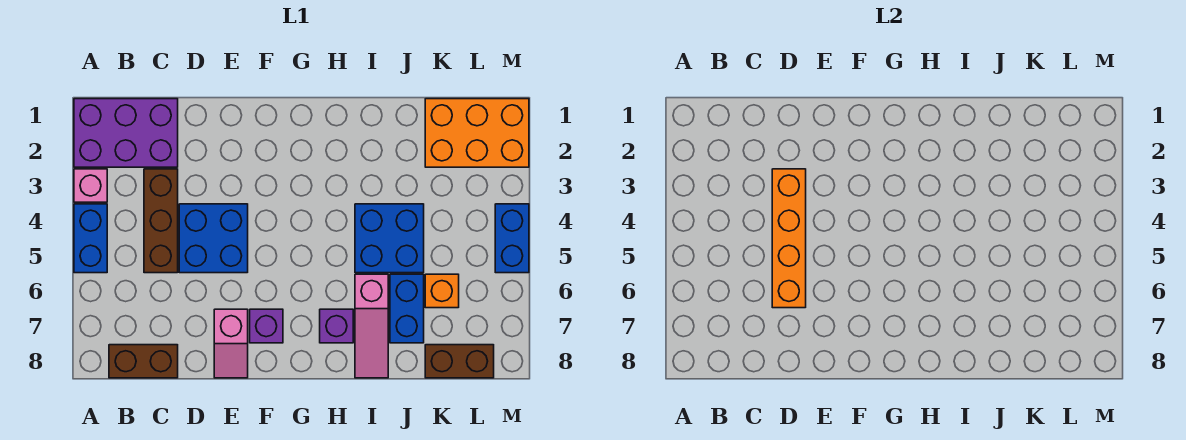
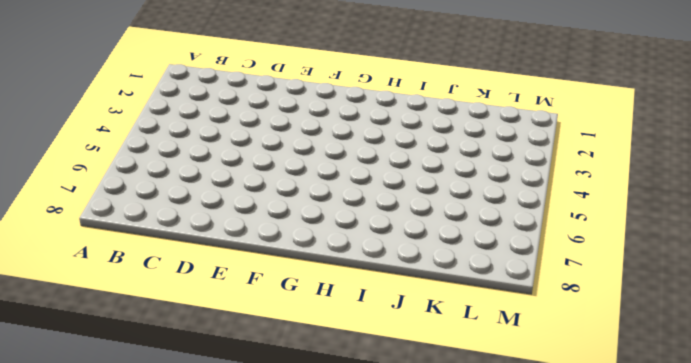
none -> purple 2x3 brick [74,99,178,167]
none -> pink 1x1 brick [74,169,107,202]
none -> blue 1x2 brick [74,204,107,273]

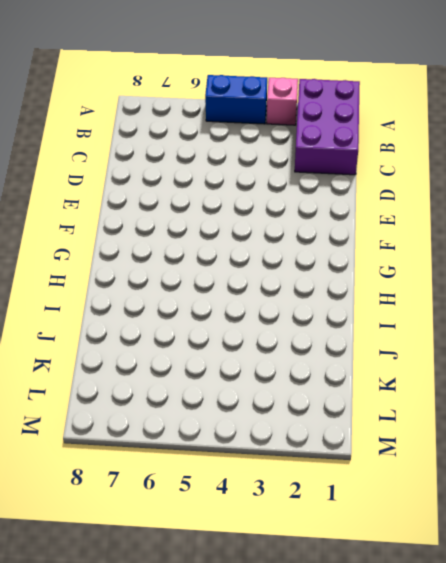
none -> brown 1x2 brick [109,345,178,378]
none -> brown 1x3 brick [144,169,178,273]
none -> blue 2x2 brick [179,204,248,273]

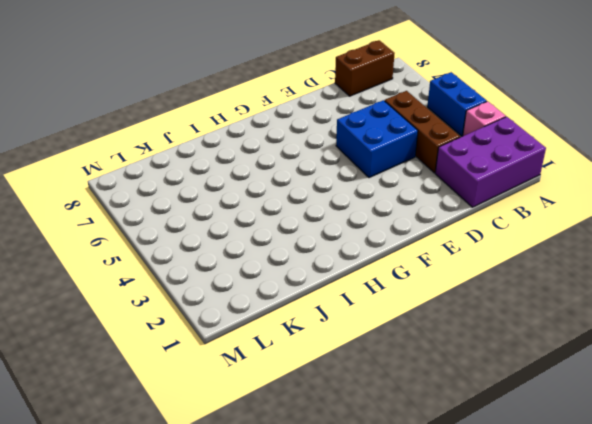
none -> pink 1x2 slope [214,309,248,378]
none -> purple 1x1 brick [250,309,283,343]
none -> purple 1x1 brick [320,309,353,343]

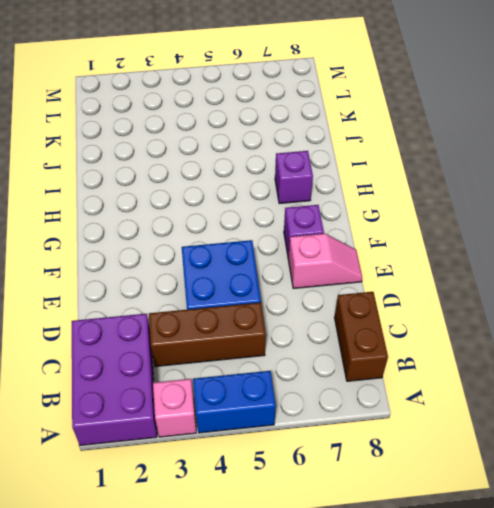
none -> blue 2x2 brick [355,204,424,273]
none -> pink 1x3 slope [355,274,388,378]
none -> blue 1x2 brick [390,274,424,343]

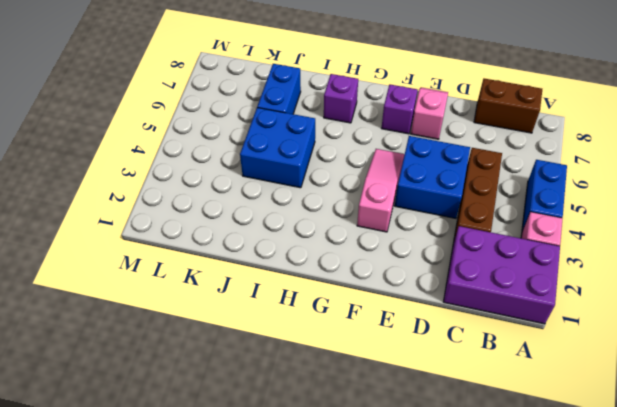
pink 1x3 slope [357,149,404,232] -> pink 1x3 slope moved to [355,274,388,378]
none -> orange 2x3 brick [425,99,529,167]
none -> orange 1x1 brick [425,274,459,308]
none -> brown 1x2 brick [425,345,494,378]

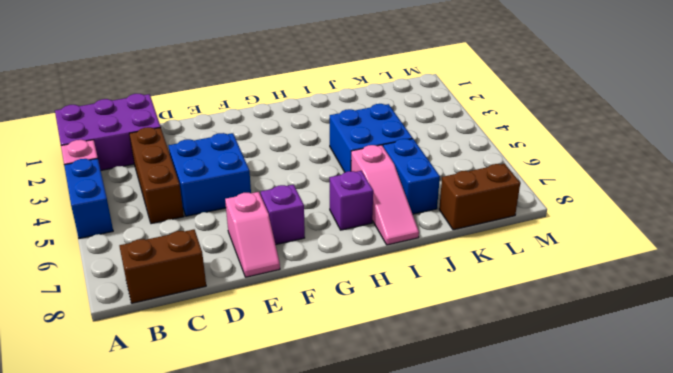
none -> orange 2x3 brick [425,99,529,167]
none -> orange 1x1 brick [425,274,459,308]
none -> blue 1x2 brick [495,204,529,273]

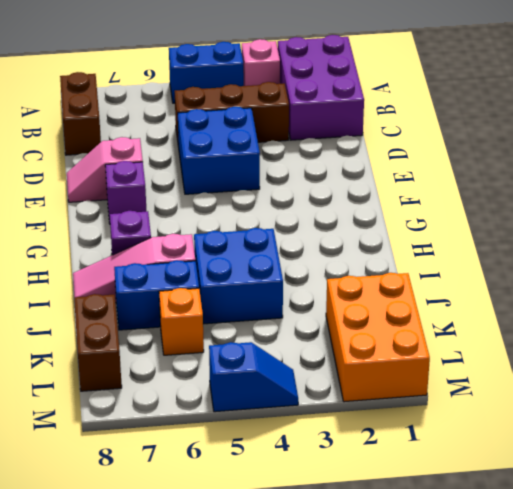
blue 1x2 slope [209,342,298,412] -> blue 1x2 brick [495,204,529,273]
none -> orange 1x4 brick [772,169,806,308]

